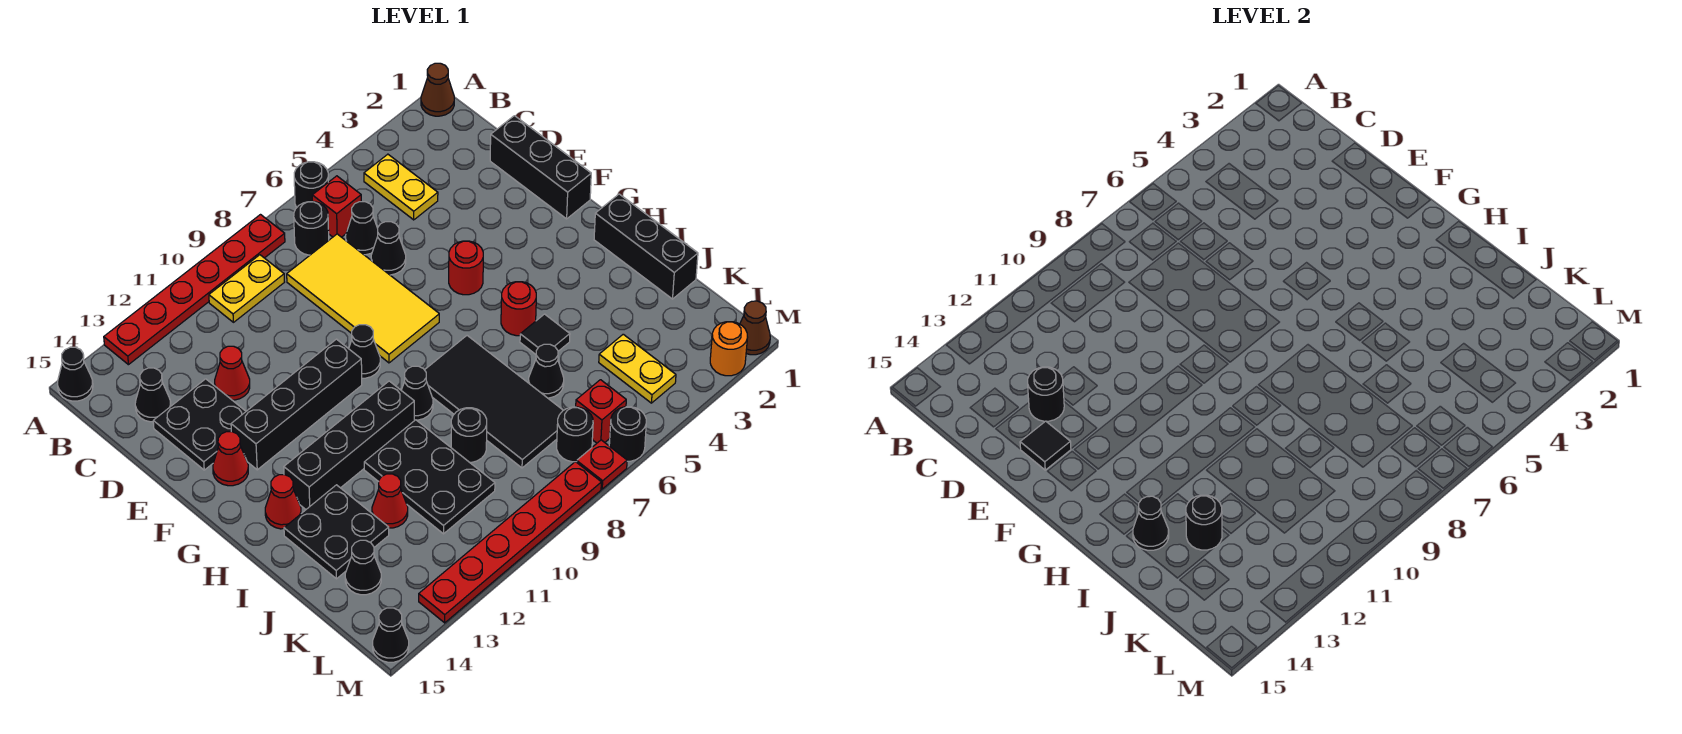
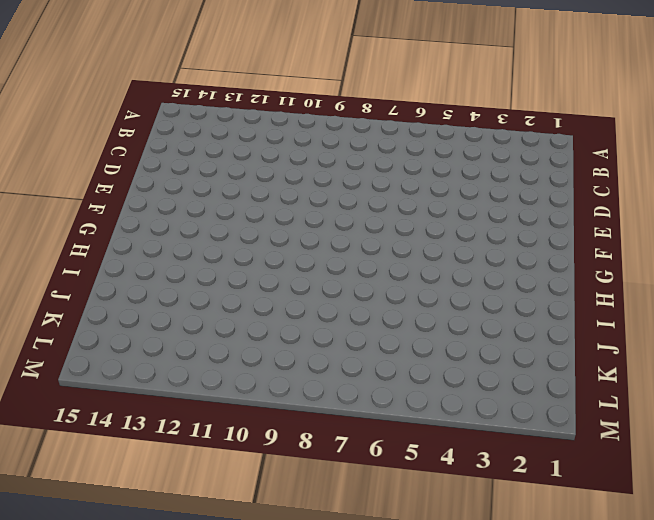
none -> brown 1x1 cone [421,63,454,116]
none -> black 1x1 round brick [294,162,328,207]
none -> red 1x6 plate [104,215,285,365]
none -> black 1x1 cone [58,347,93,401]

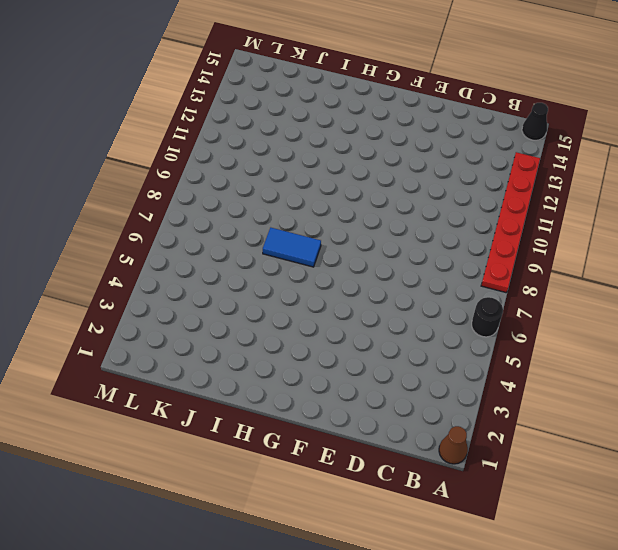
blue 1x2 tile [263,228,321,267] -> black 2x4 tile [425,336,563,468]
none -> yellow 1x2 plate [364,154,438,220]
none -> red 1x1 brick [312,176,361,237]
none -> black 1x1 round brick [294,202,329,255]
none -> yellow 1x2 plate [209,255,284,322]

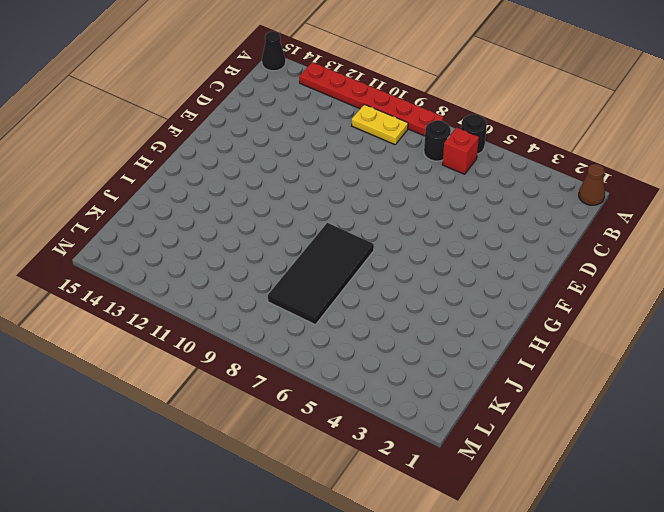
none -> yellow 1x2 plate [364,154,438,220]
none -> black 1x1 cone [346,202,378,255]
none -> yellow 2x4 tile [287,234,439,363]
none -> black 1x1 cone [135,368,171,422]

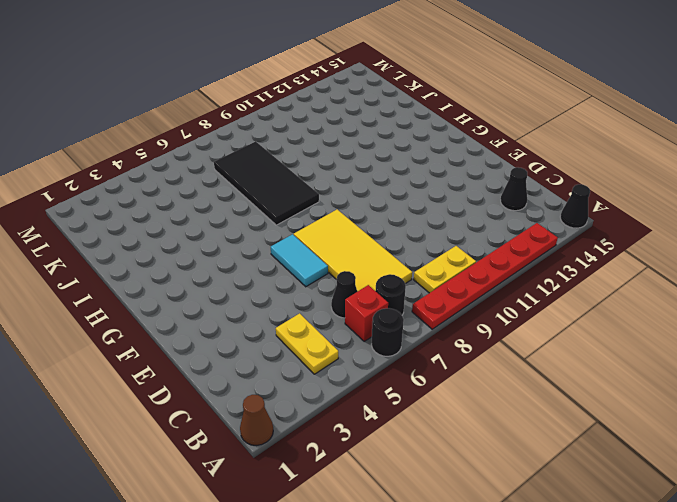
cyan 1x2 tile [271,234,328,287] -> none
none -> black 1x3 brick [490,116,591,219]
none -> black 1x1 cone [371,222,406,275]
none -> red 1x1 cone [215,346,250,400]
none -> black 2x2 plate [153,379,246,470]

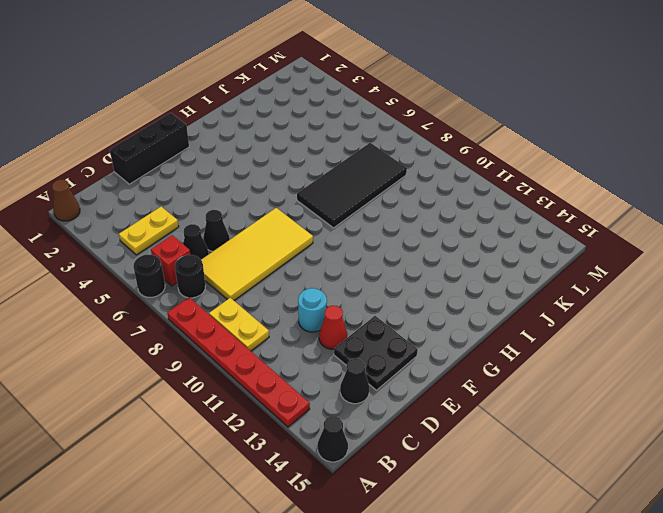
cyan 1x1 round brick [298,288,327,332] -> none
none -> red 1x1 round brick [449,241,483,295]
none -> black 1x1 cone [349,325,380,378]
none -> black 1x4 brick [231,339,362,470]
none -> red 1x1 cone [213,432,248,486]

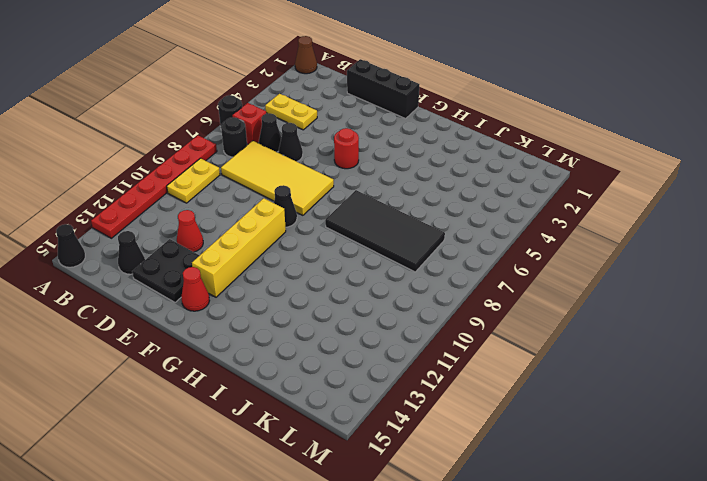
yellow 1x4 brick [192,198,286,297] -> black 1x4 brick [231,339,362,470]
none -> black 1x3 brick [594,194,698,299]
none -> red 1x1 round brick [501,282,536,336]
none -> black 1x1 cone [401,366,433,420]
none -> black 1x4 brick [284,381,414,509]

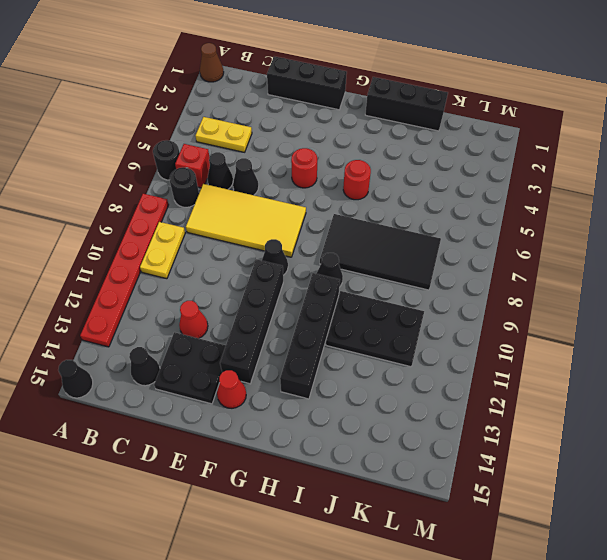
none -> red 1x1 cone [265,475,301,529]
none -> black 1x1 tile [520,314,570,354]
none -> black 2x2 plate [284,485,389,579]
none -> black 1x1 cone [529,344,564,398]

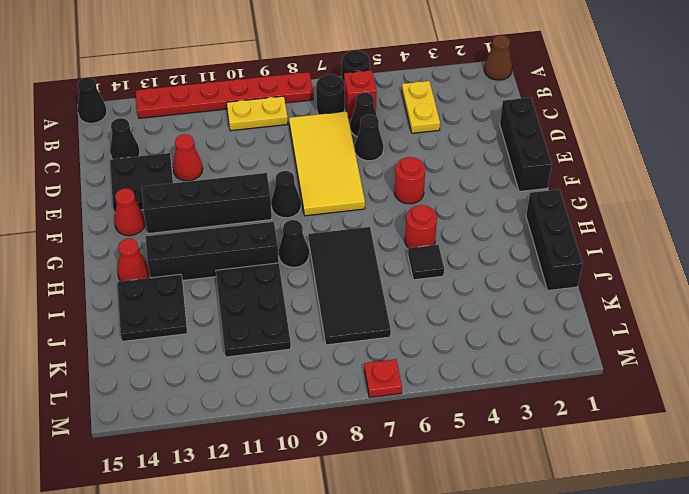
none -> black 1x1 cone [529,344,564,398]
none -> black 1x1 round brick [451,408,487,462]
none -> red 1x1 cone [372,474,408,528]
none -> yellow 1x2 plate [599,334,676,403]

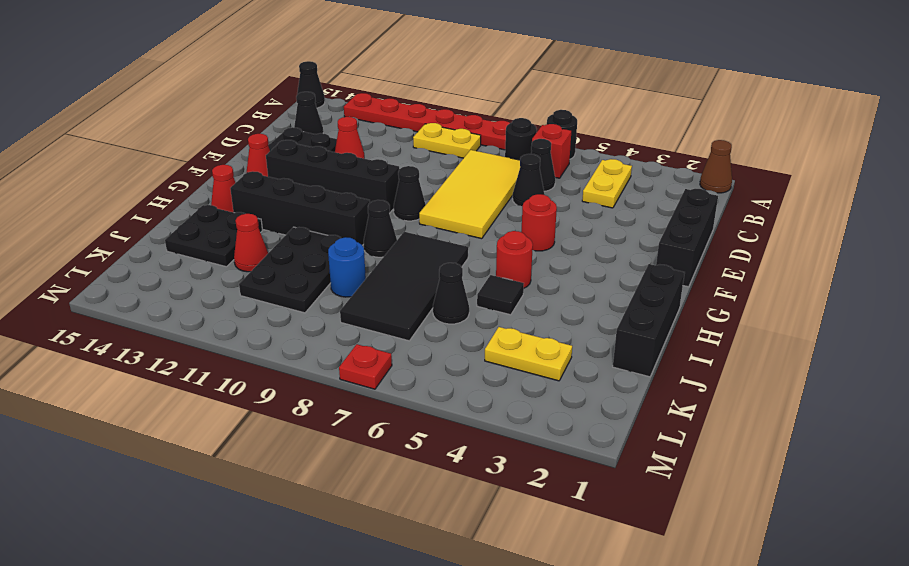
blue 1x1 round brick [328,237,366,297] -> black 1x1 round brick [451,408,487,462]
yellow 1x2 plate [485,327,572,381] -> yellow 1x2 plate turned to [599,334,676,403]
none -> black 1x1 cone [345,540,381,595]
none -> red 1x1 brick [576,380,626,443]
none -> black 1x1 round brick [557,407,593,462]
none -> brown 1x1 cone [740,301,770,355]

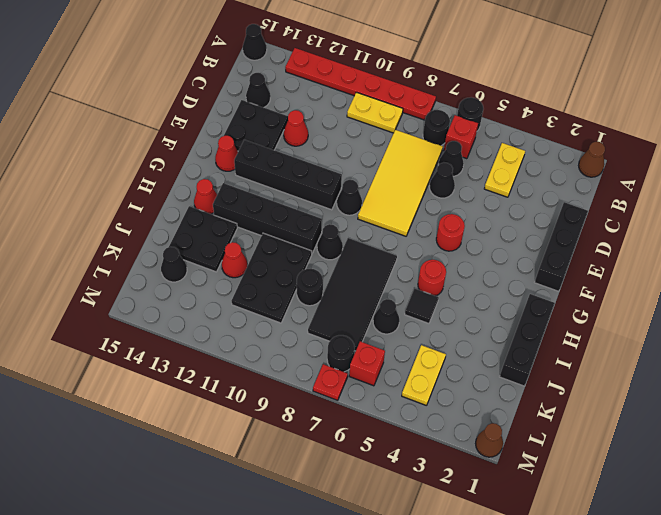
none -> orange 1x1 round brick [710,322,748,376]
none -> black 1x1 round brick [609,407,646,461]
none -> red 1x6 plate [419,462,601,623]
none -> black 1x1 cone [373,608,409,662]

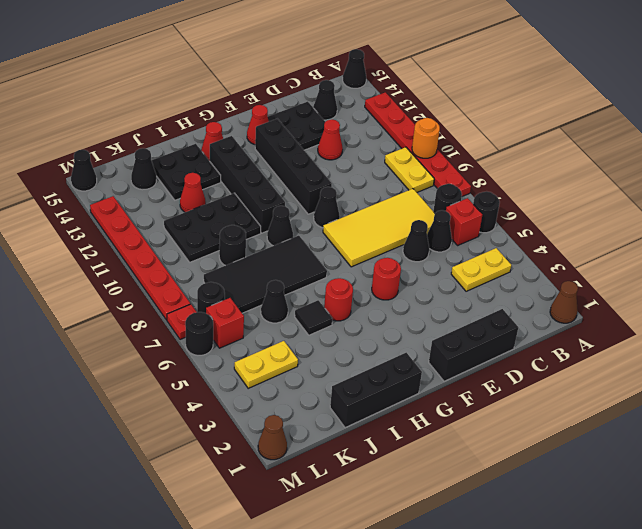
orange 1x1 round brick [412,118,440,158] -> orange 1x1 round brick moved to [710,322,748,376]
none -> black 1x1 round brick [1028,367,1064,421]
none -> black 1x1 tile [1020,421,1071,470]
none -> black 1x1 cone [1133,496,1169,550]
none -> black 1x1 round brick [1186,495,1222,550]

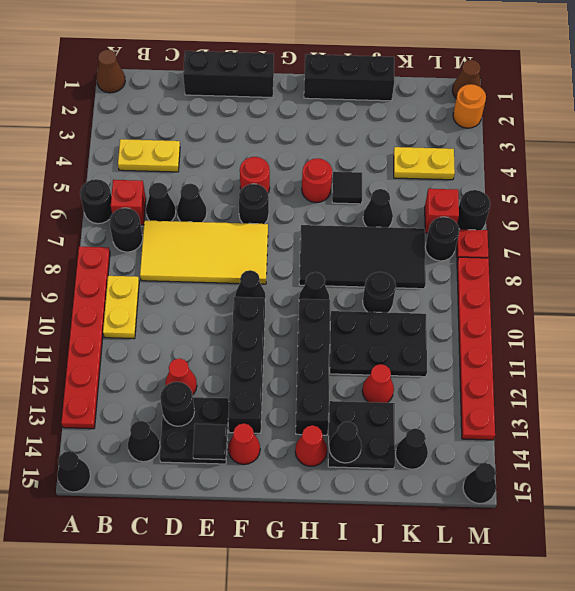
black 1x1 round brick [238,184,269,224] -> black 1x1 round brick moved to [1186,495,1222,550]

